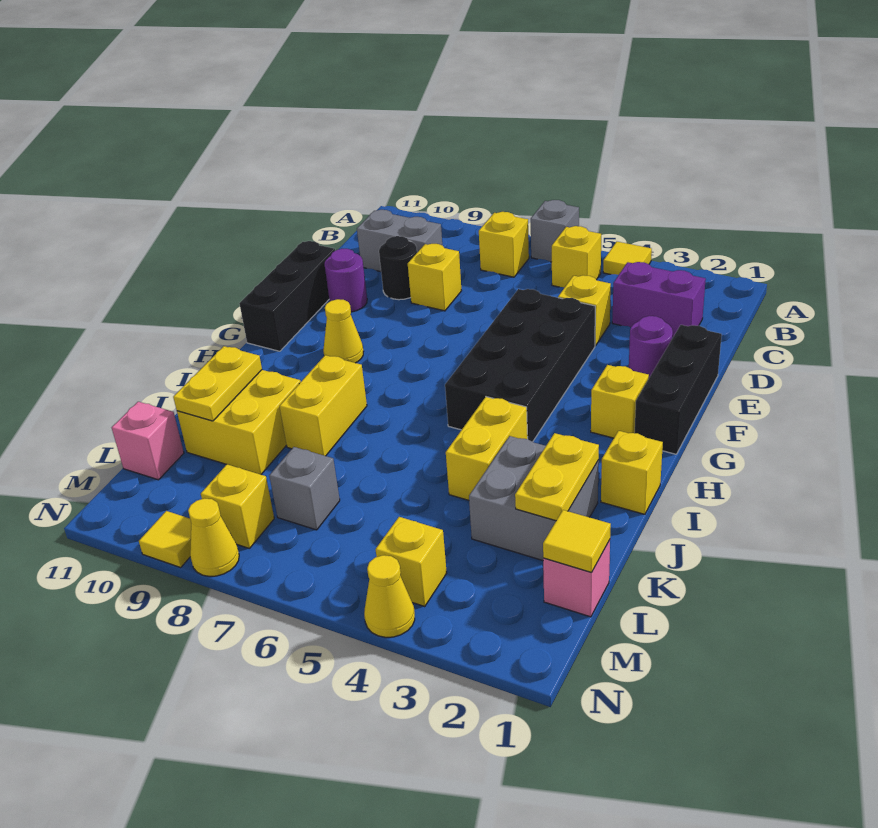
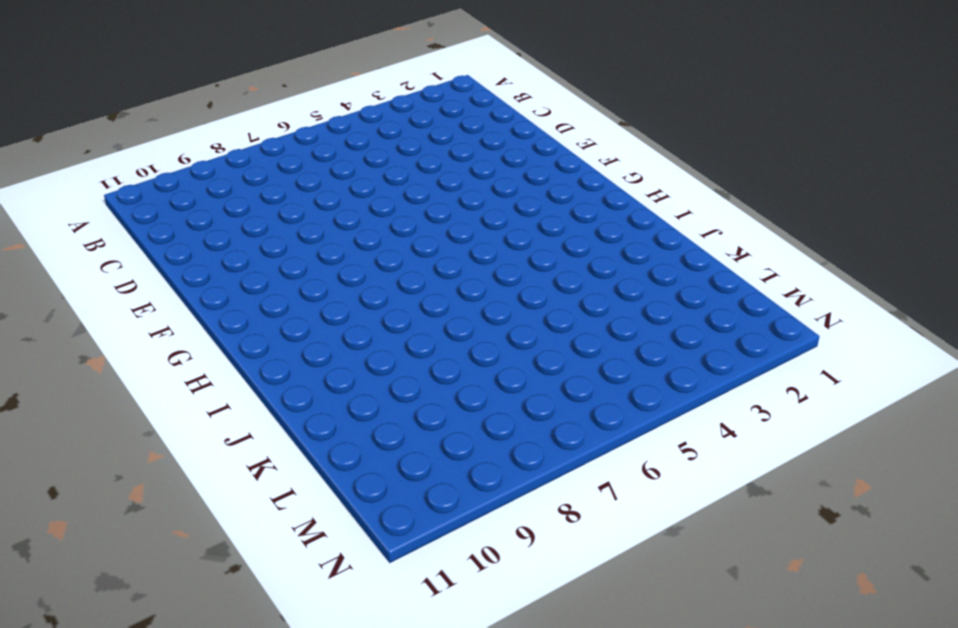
none -> yellow 1x1 tile [603,242,652,275]
none -> grey 1x1 brick [531,200,579,262]
none -> yellow 1x1 brick [552,226,601,287]
none -> yellow 1x1 brick [479,212,529,277]

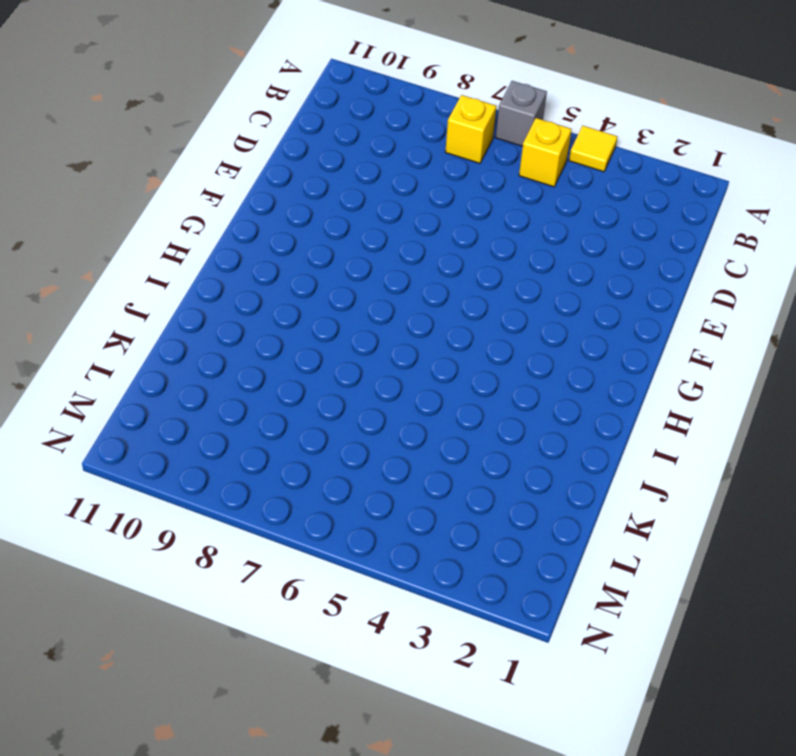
none -> purple 1x2 brick [612,262,706,337]
none -> grey 1x2 brick [357,210,442,272]
none -> yellow 1x1 brick [558,275,611,346]
none -> yellow 1x1 brick [408,244,462,311]

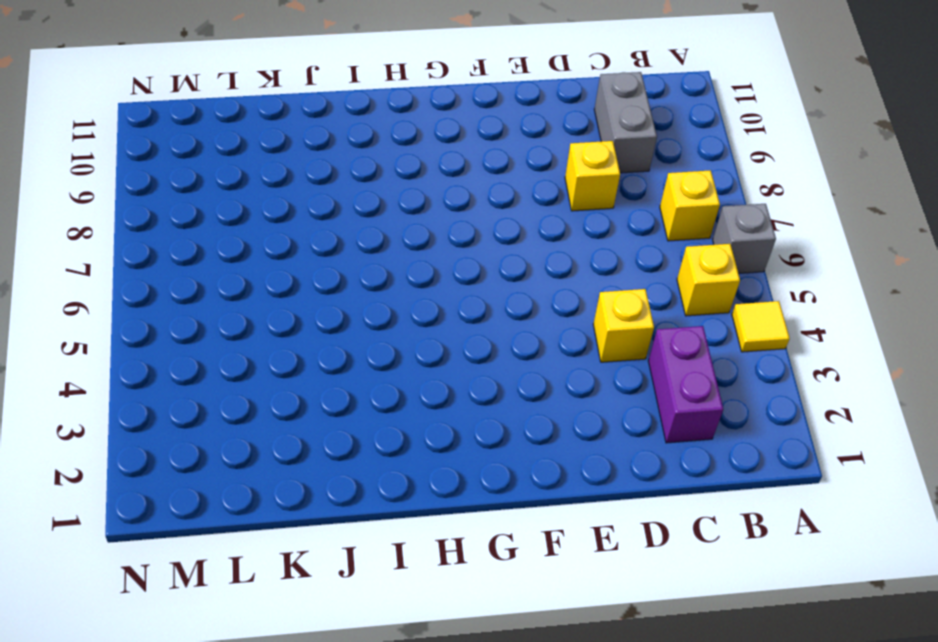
none -> black 1x1 round brick [379,236,417,300]
none -> black 1x3 brick [635,325,722,454]
none -> purple 1x1 round brick [629,316,673,378]
none -> black 2x4 brick [445,289,595,442]

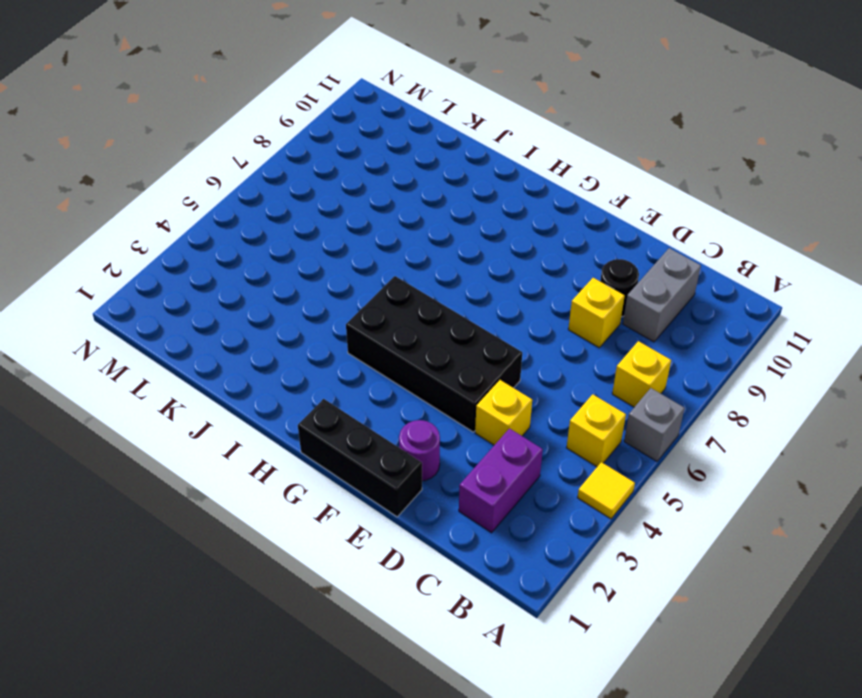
none -> purple 1x1 round brick [325,249,367,312]
none -> black 1x3 brick [239,241,335,351]
none -> yellow 1x1 brick [591,365,649,438]
none -> yellow 1x1 cone [323,299,363,363]

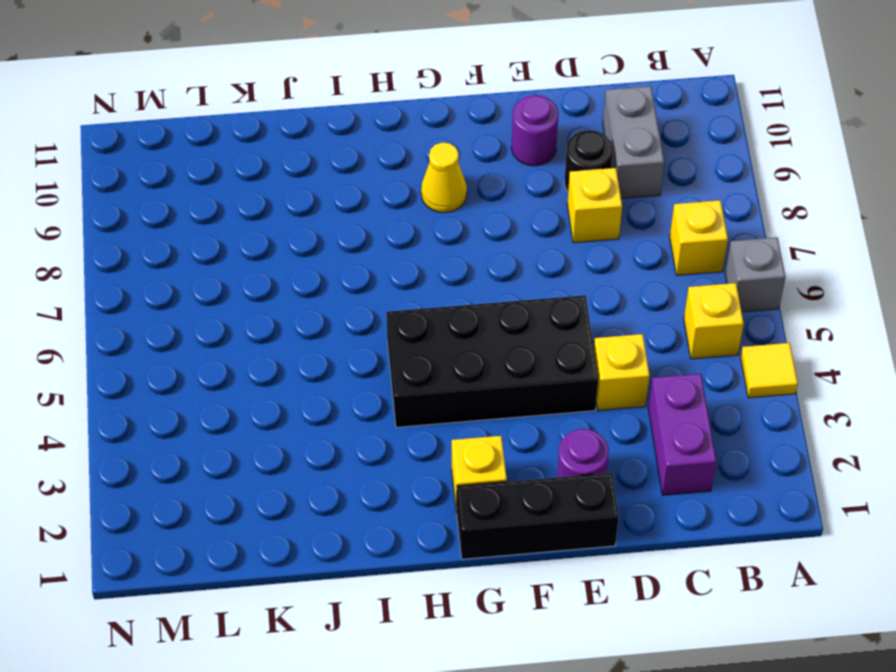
none -> black 1x3 brick [239,241,335,351]
none -> yellow 1x1 brick [601,431,663,514]
none -> yellow 1x2 brick [446,397,528,500]
none -> yellow 1x2 brick [280,355,367,456]

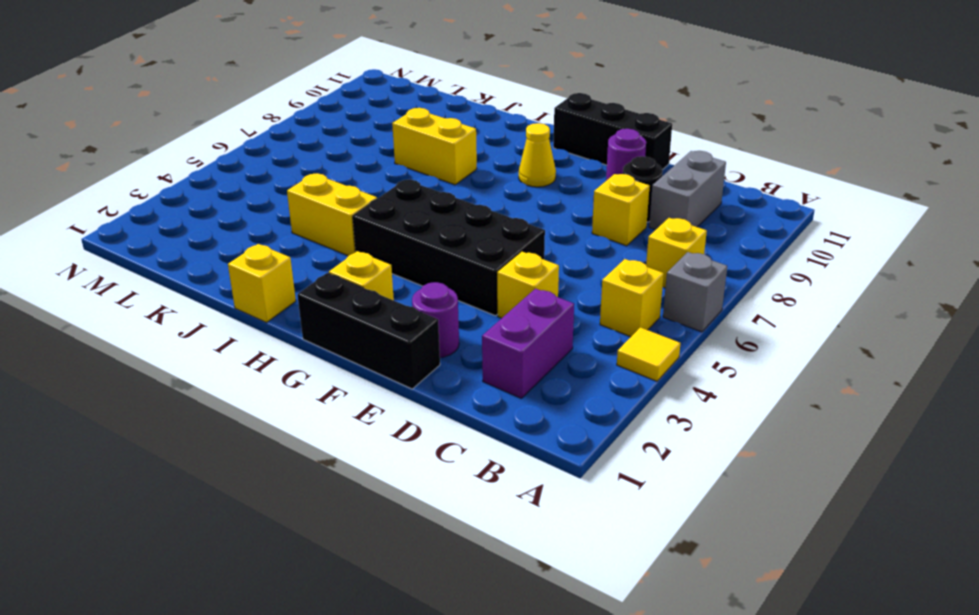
none -> grey 2x2 brick [469,436,599,561]
none -> yellow 2x2 brick [177,370,301,475]
none -> pink 1x1 brick [543,540,610,617]
none -> grey 1x1 brick [269,447,340,530]

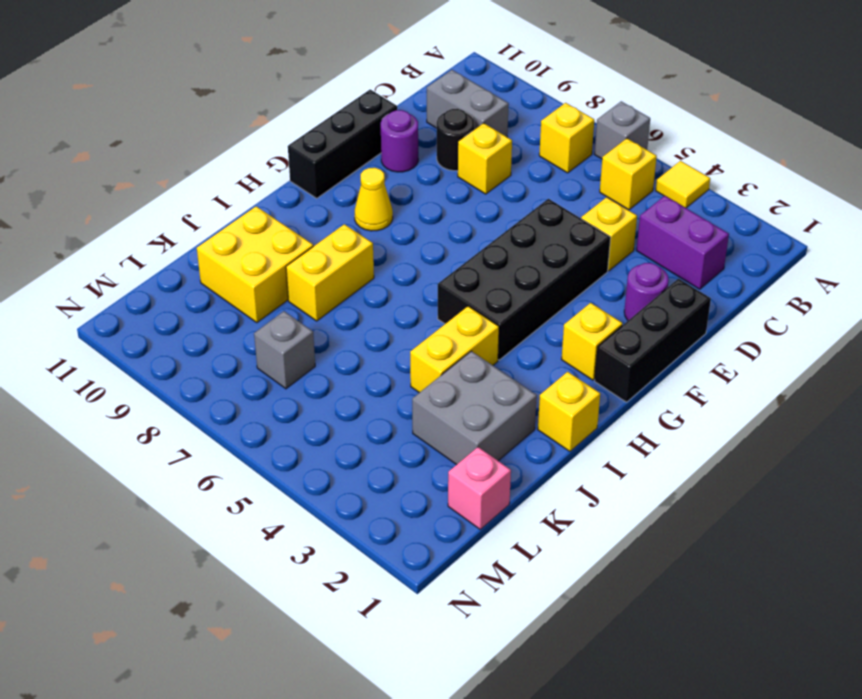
none -> pink 1x1 brick [112,402,184,480]
none -> yellow 1x1 brick [376,517,447,606]
none -> yellow 1x1 brick [201,464,274,548]
none -> yellow 1x1 cone [364,555,415,637]

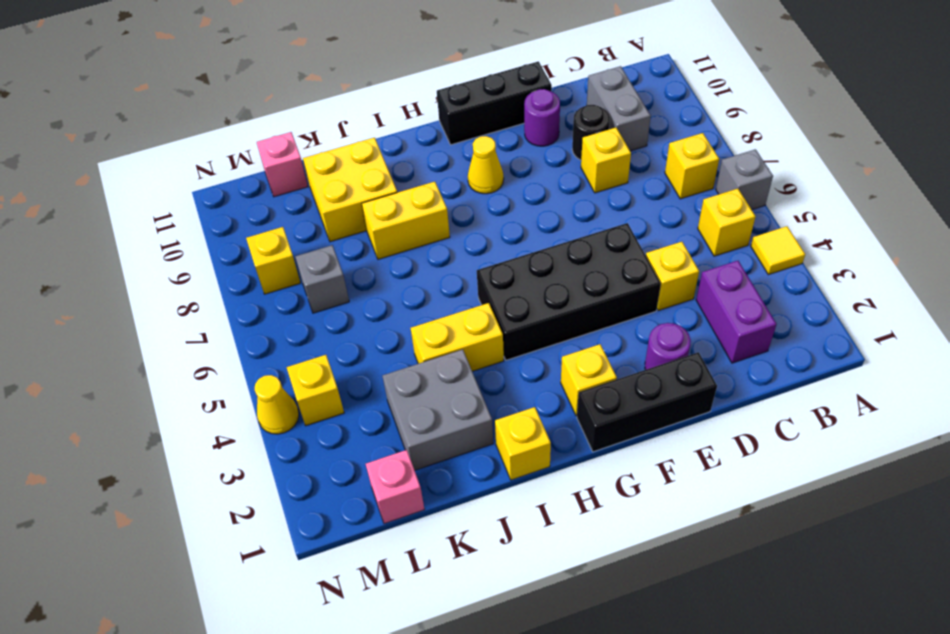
none -> yellow 1x1 cone [188,498,239,576]
none -> yellow 1x1 tile [139,511,191,567]
none -> yellow 1x2 plate [515,433,599,521]
none -> yellow 1x2 plate [173,346,262,421]

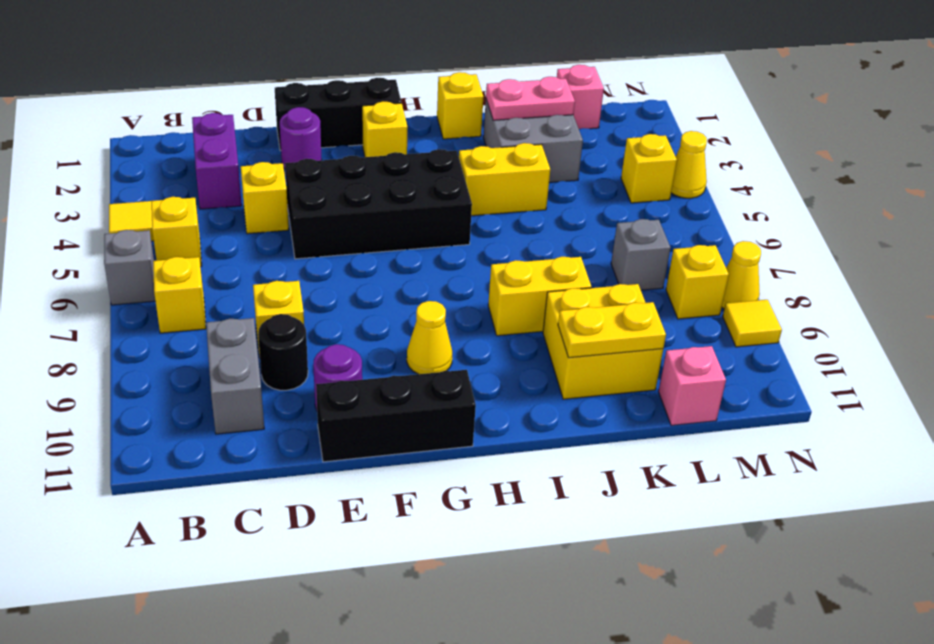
pink 1x2 plate [486,77,575,120] -> yellow 1x2 plate [515,433,599,521]
none -> yellow 1x1 tile [543,510,611,573]

